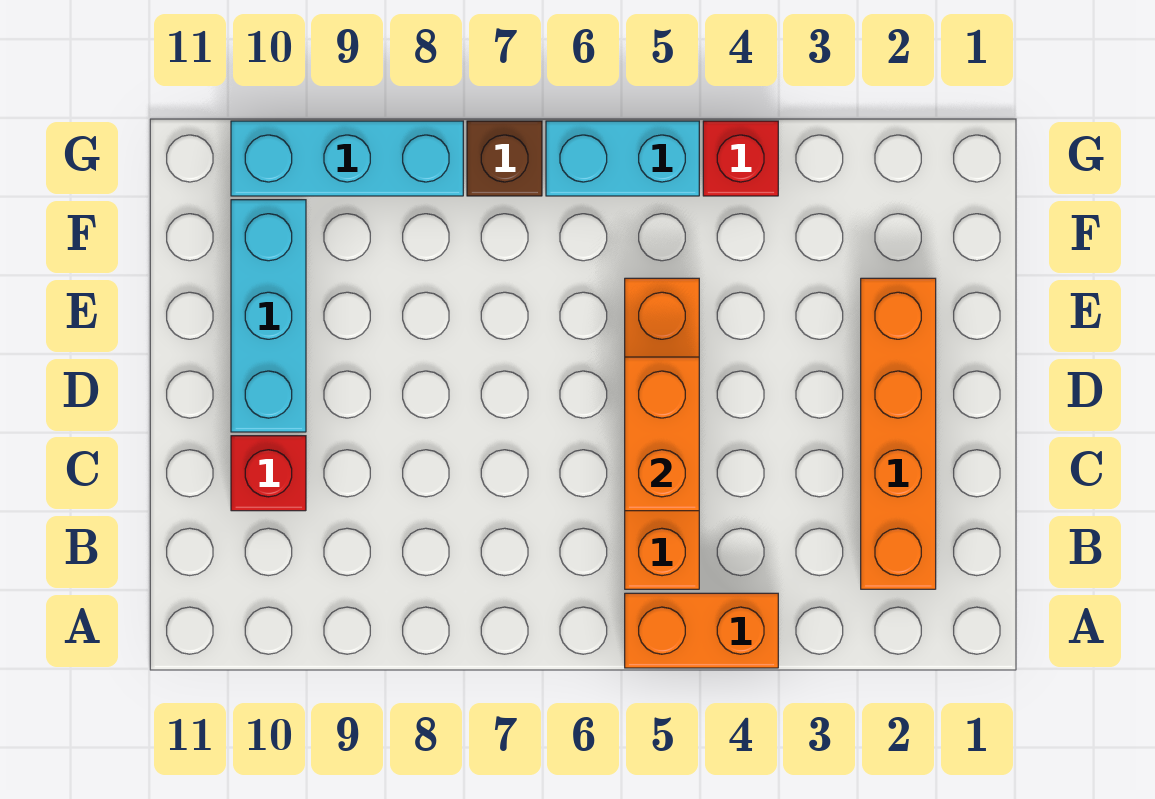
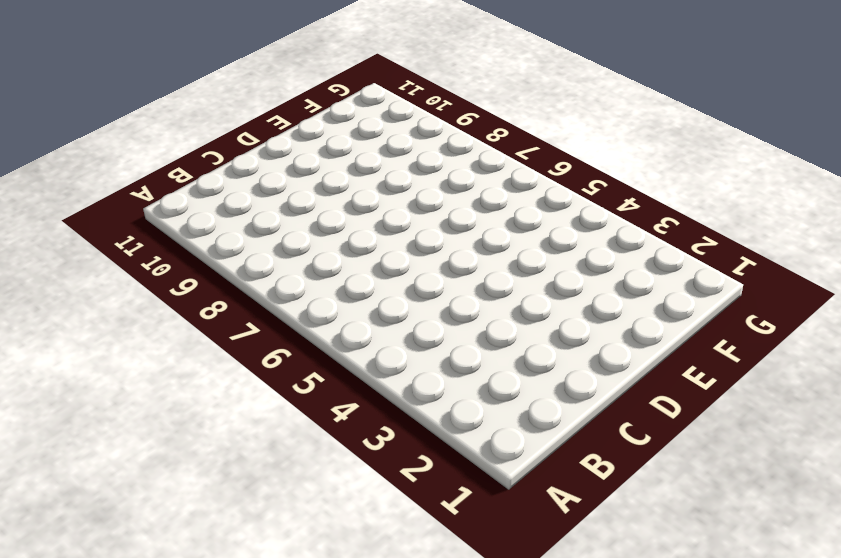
none -> orange 1x2 brick [625,593,778,668]
none -> orange 1x4 brick [861,278,936,589]

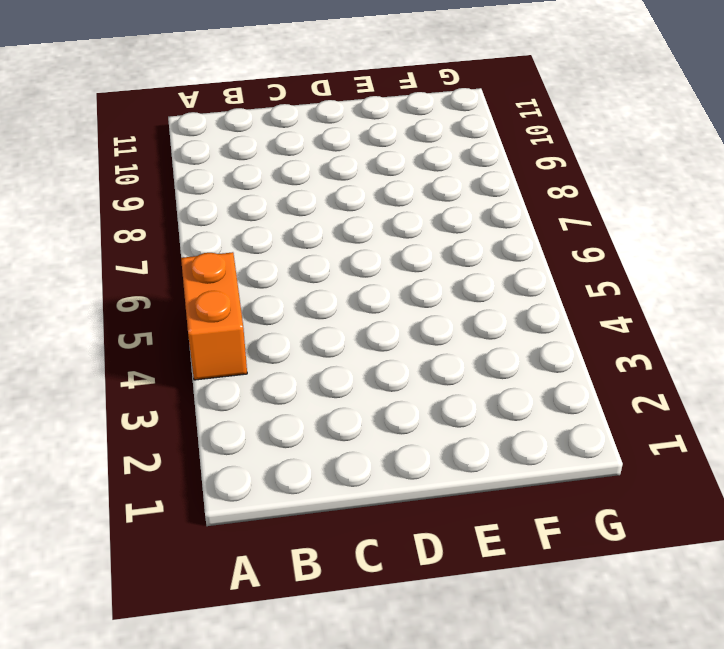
none -> orange 1x4 brick [861,278,936,589]
none -> orange 1x4 brick [625,278,699,589]

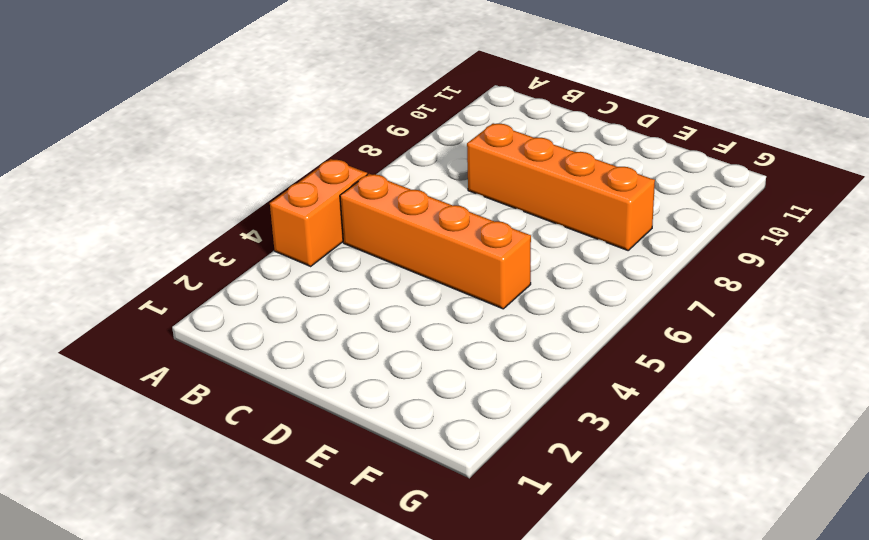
orange 1x4 brick [467,123,655,250] -> orange 1x4 brick moved to [861,278,936,589]
none -> red 1x1 brick [231,436,306,511]
none -> cyan 1x3 brick [231,200,306,432]

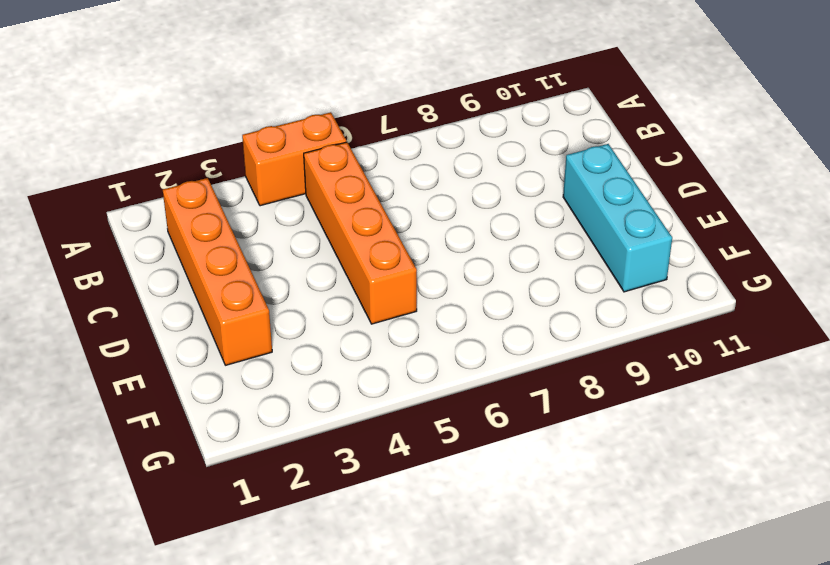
none -> red 1x1 brick [231,436,306,511]
none -> red 1x1 brick [703,121,778,196]

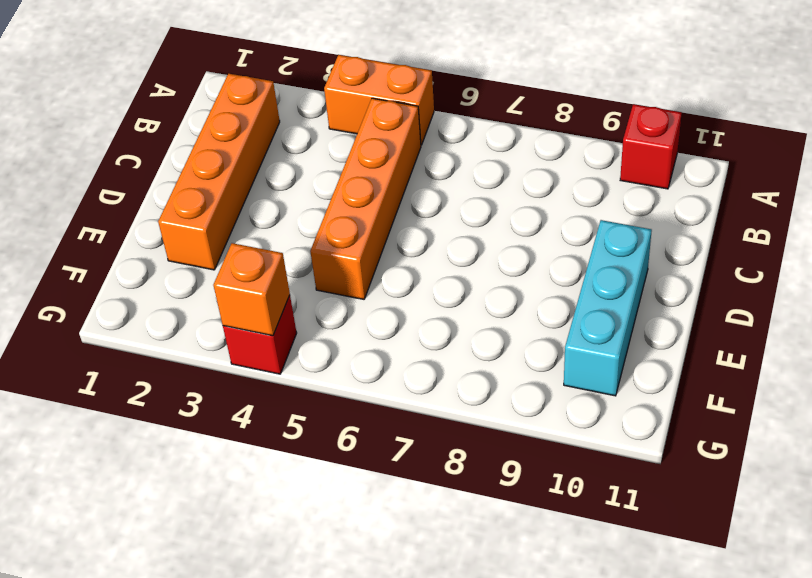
red 1x1 brick [620,104,682,189] -> red 1x1 brick moved to [231,436,306,511]
orange 1x1 brick [213,243,290,336] -> none
none -> cyan 1x2 brick [546,121,699,196]
none -> brown 1x1 brick [467,121,542,196]

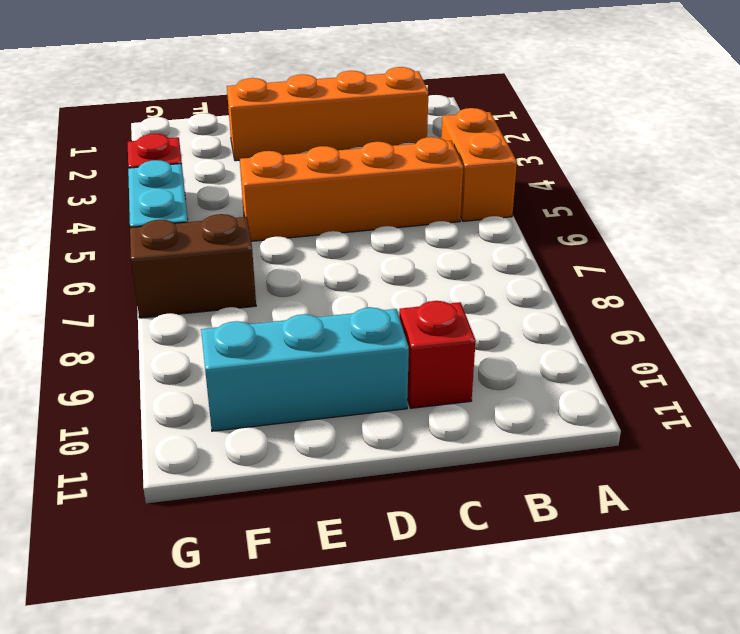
brown 1x2 brick [130,214,256,318] -> brown 1x1 brick [467,121,542,196]
none -> cyan 1x3 brick [231,121,463,196]
none -> orange 1x2 brick [625,357,699,511]

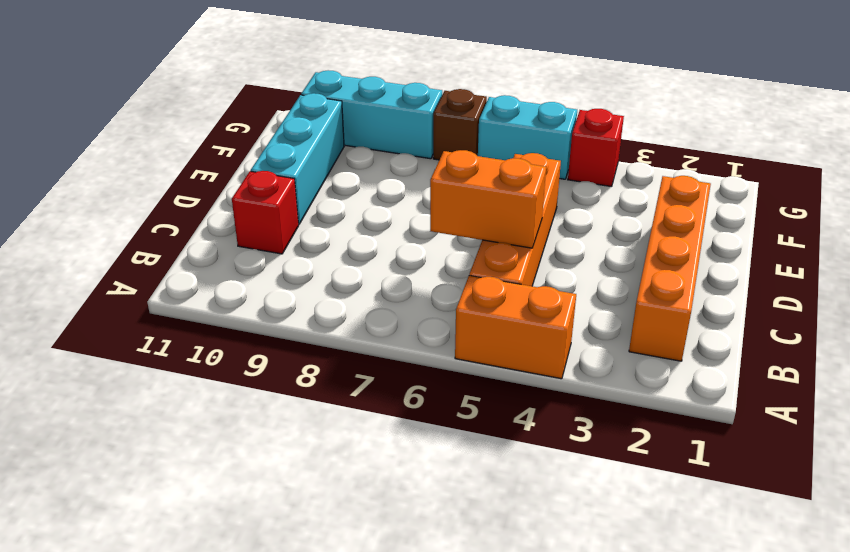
orange 1x2 brick [430,150,546,248] -> orange 1x2 brick turned to [625,357,699,511]

